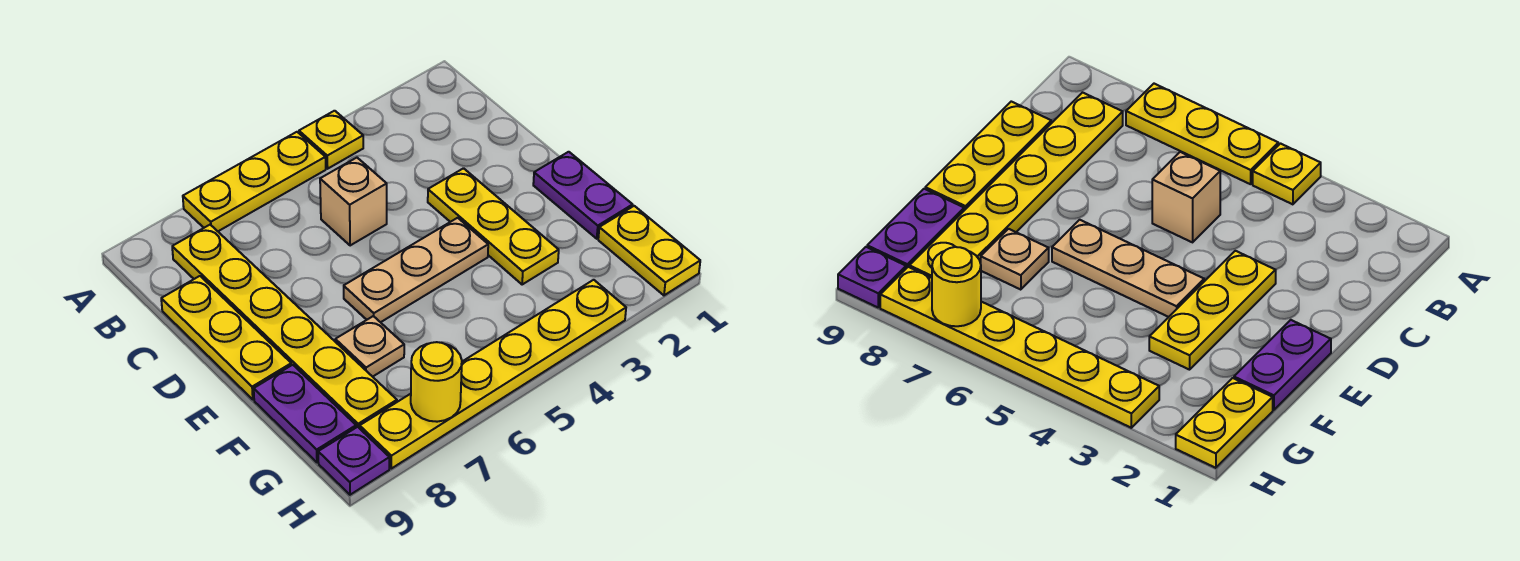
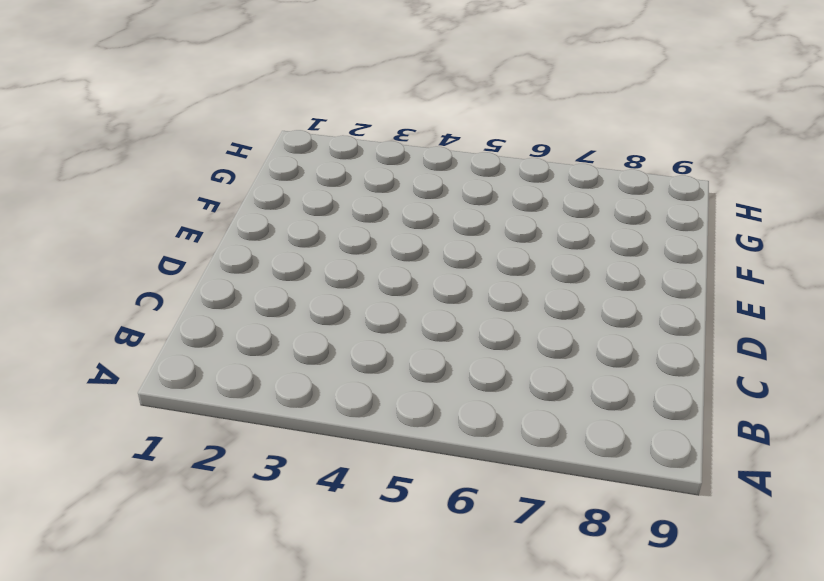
none -> yellow 1x1 plate [299,111,363,169]
none -> yellow 1x3 plate [183,132,326,231]
none -> yellow 1x6 plate [172,225,397,428]

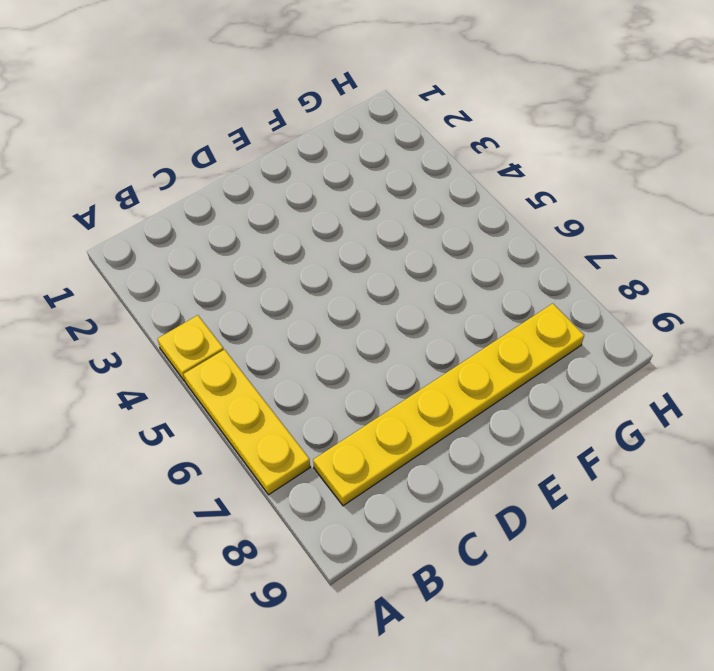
none -> tan 1x1 brick [320,158,387,246]
none -> yellow 1x3 plate [161,276,291,399]
none -> yellow 1x3 plate [428,168,559,285]

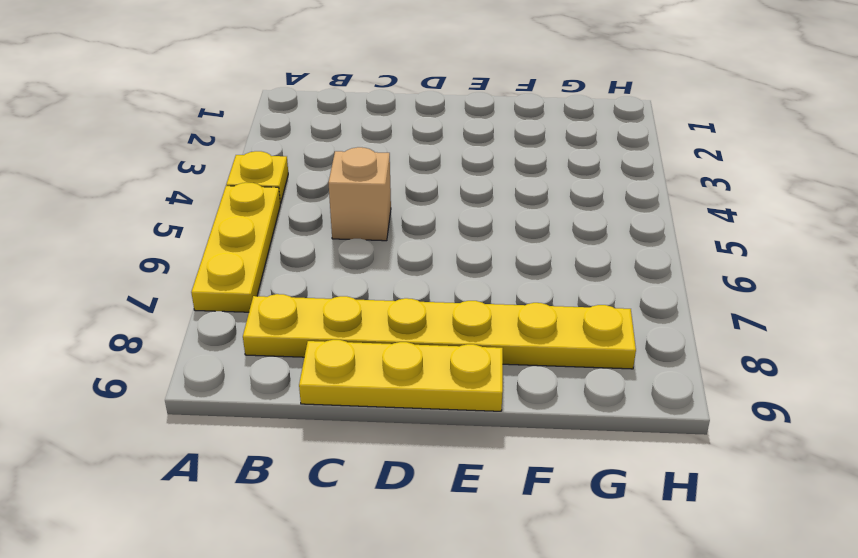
none -> yellow 1x3 plate [428,168,559,285]
none -> purple 1x2 plate [533,152,633,239]
none -> tan 1x3 plate [344,218,488,322]

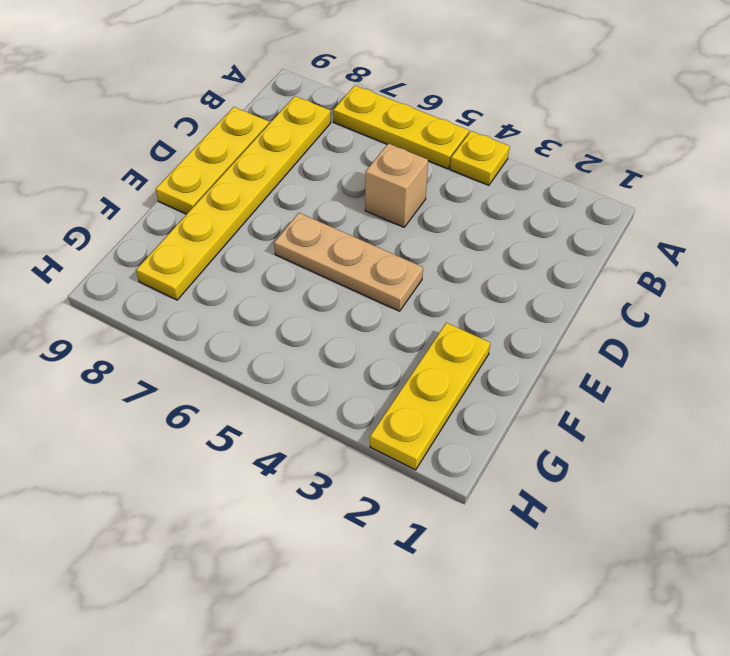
yellow 1x3 plate [370,323,490,470] -> yellow 1x3 plate moved to [428,168,559,285]
none -> purple 1x2 plate [533,152,633,239]
none -> tan 1x1 plate [335,316,404,377]
none -> purple 1x2 plate [254,365,356,462]

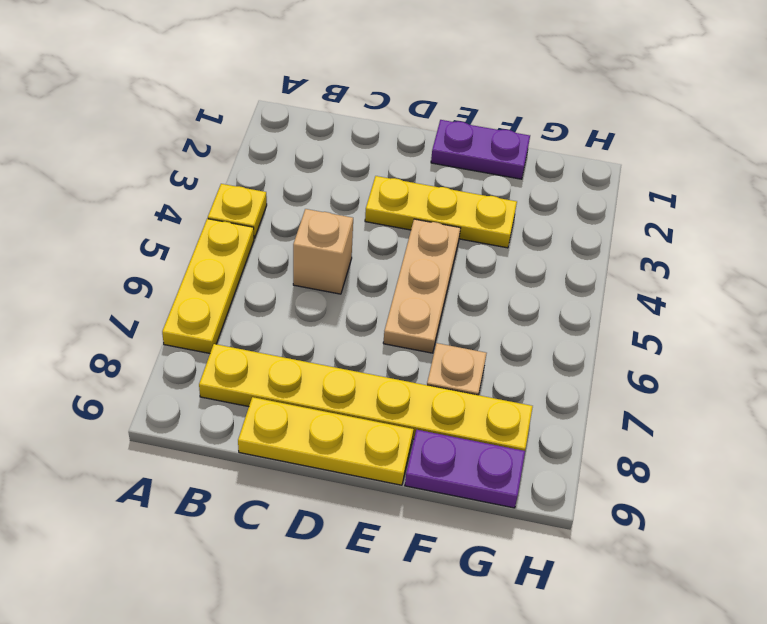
none -> yellow 1x2 plate [598,206,700,295]
none -> yellow 1x6 plate [360,280,626,469]
none -> purple 1x1 plate [318,427,389,495]

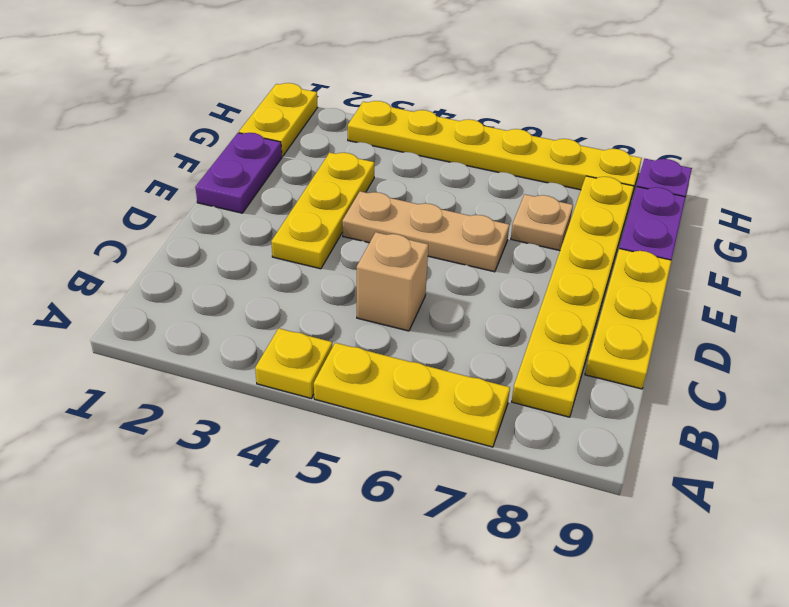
none -> yellow 1x1 round brick [411,342,462,422]

